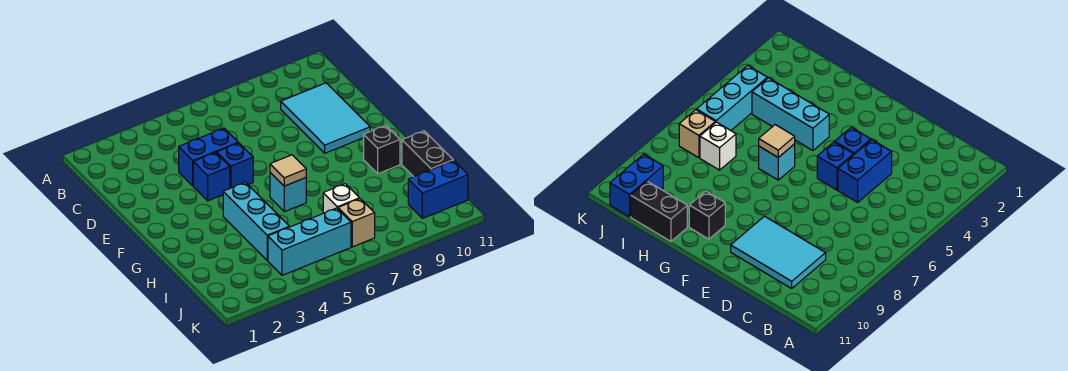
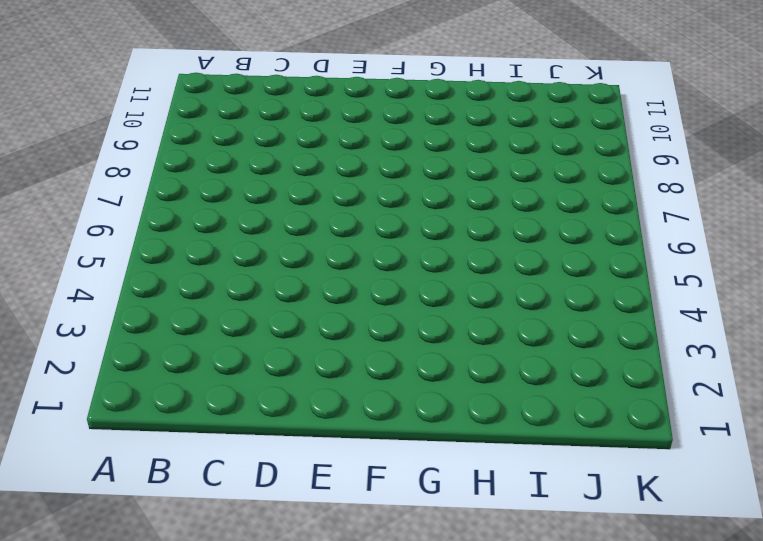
none -> cyan 2x3 tile [281,83,370,153]
none -> blue 1x2 brick [179,128,238,186]
none -> blue 1x1 brick [193,153,230,201]

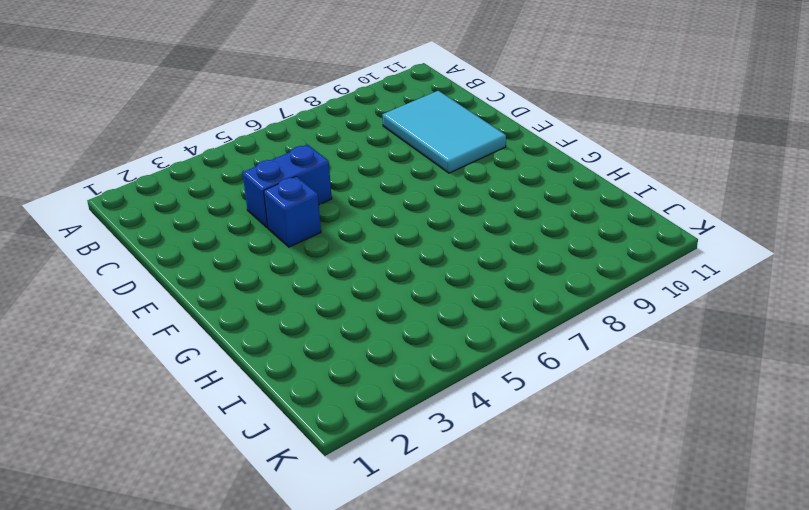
none -> blue 1x1 brick [217,143,253,188]
none -> cyan 1x3 brick [223,182,289,260]
none -> cyan 1x1 brick [270,173,306,212]

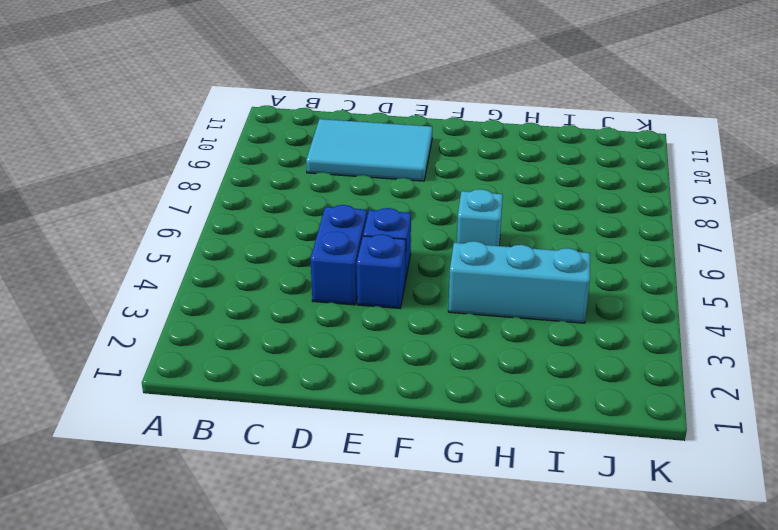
none -> black 1x1 brick [364,125,400,174]
none -> black 1x2 brick [402,131,453,177]
none -> white 1x1 brick [323,184,360,213]

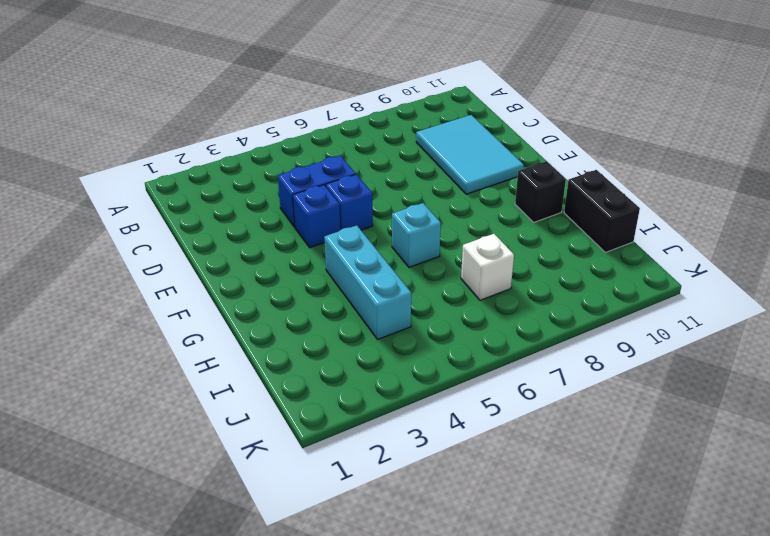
none -> cyan 1x3 brick [268,208,351,275]
none -> tan 1x1 brick [338,199,375,247]
none -> blue 1x2 brick [408,161,468,218]

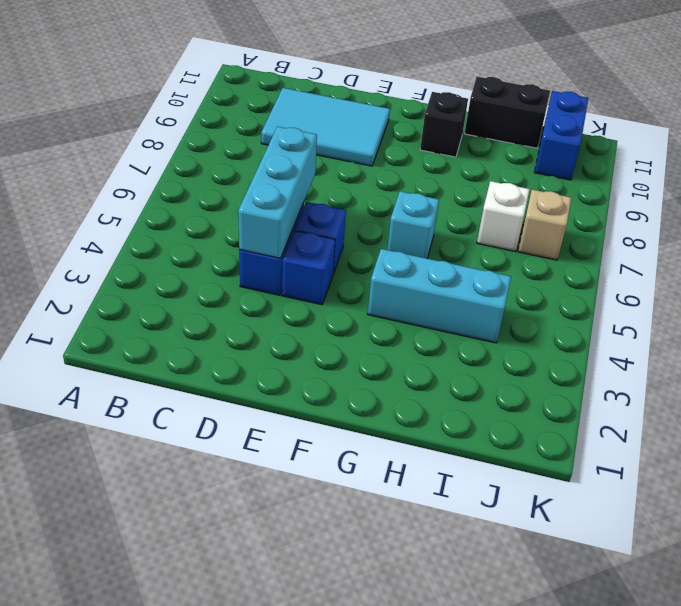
cyan 1x3 brick [238,126,317,258] -> cyan 1x3 brick moved to [268,208,351,275]
none -> tan 1x1 tile [270,155,306,186]

